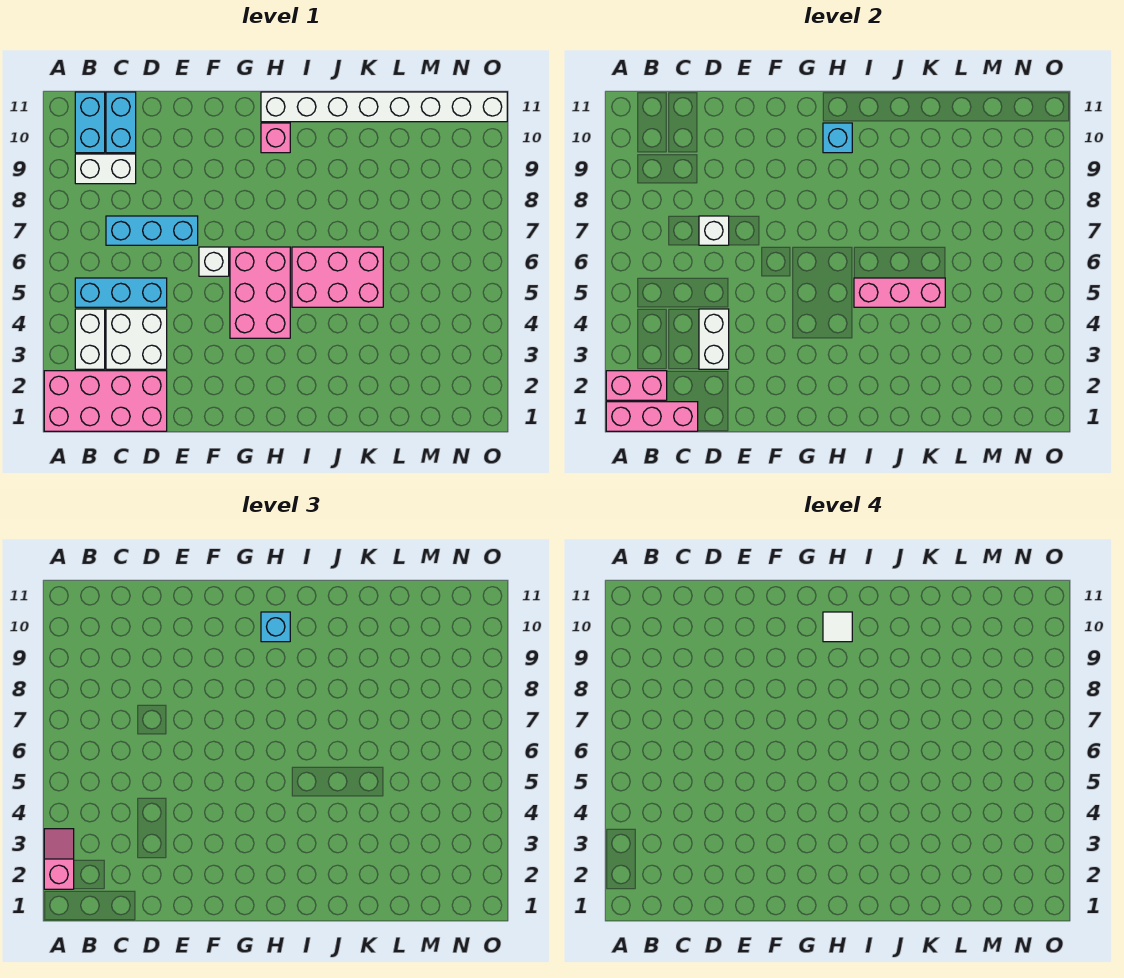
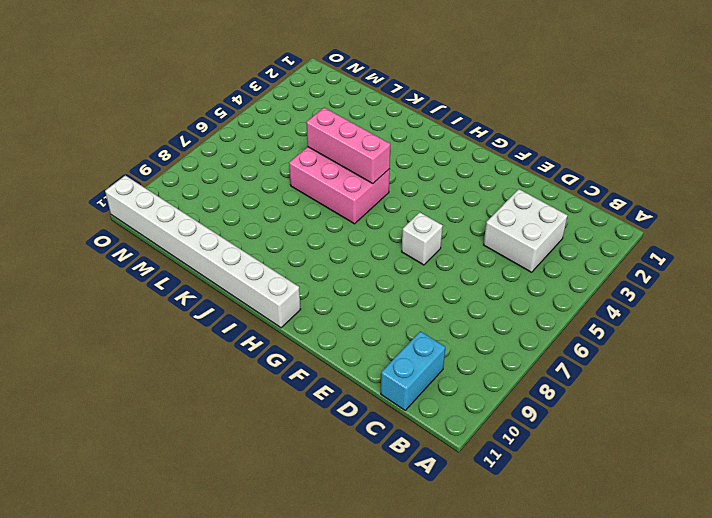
none -> pink 2x4 brick [44,371,167,431]
none -> white 1x2 brick [75,309,105,369]
none -> cyan 1x3 brick [75,278,167,307]

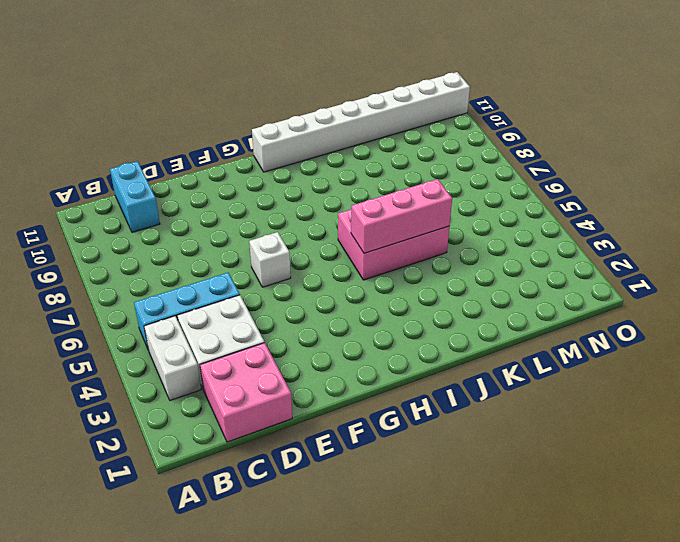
pink 2x2 brick [200,343,292,442] -> pink 2x4 brick [44,371,167,431]
none -> white 1x2 brick [75,154,136,184]
none -> cyan 1x2 brick [75,92,105,153]
none -> cyan 1x3 brick [106,216,198,245]

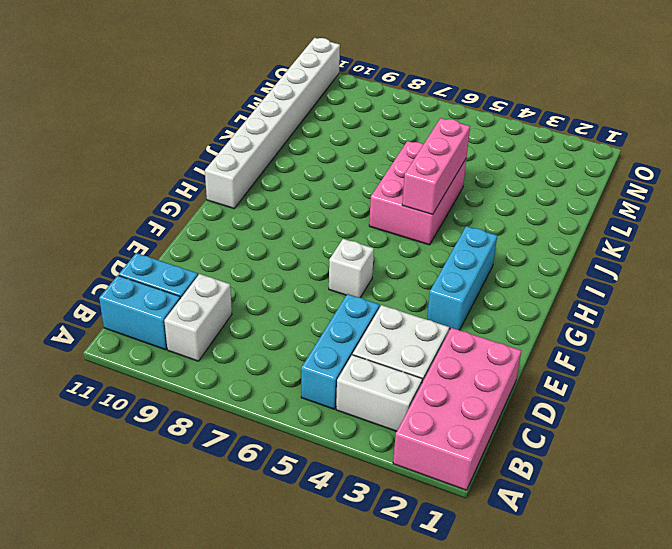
cyan 1x3 brick [427,226,497,330] -> cyan 1x3 brick moved to [106,216,198,245]
none -> pink 2x3 brick [230,247,290,338]
none -> pink 1x1 brick [261,123,290,153]
none -> pink 1x3 brick [606,402,698,431]

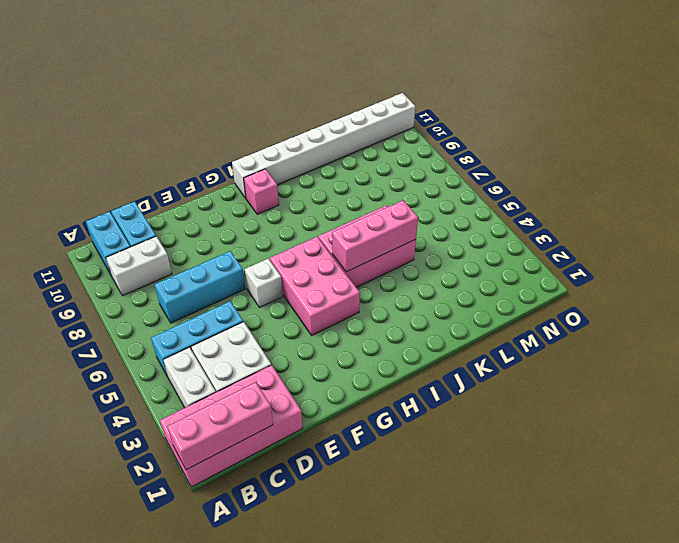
none -> pink 1x2 brick [606,371,667,400]
none -> white 1x2 brick [699,309,729,369]
none -> white 1x1 brick [699,216,729,245]

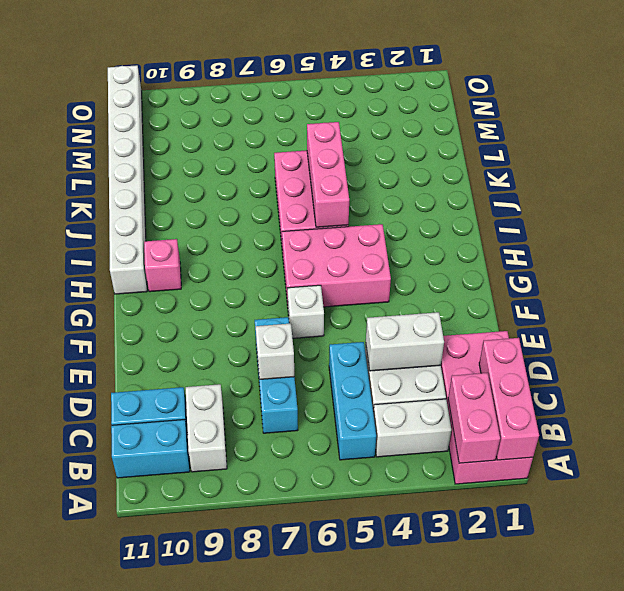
none -> cyan 1x1 brick [823,123,852,153]
none -> pink 1x2 slope [44,829,74,889]
none -> cyan 1x1 brick [261,612,290,642]

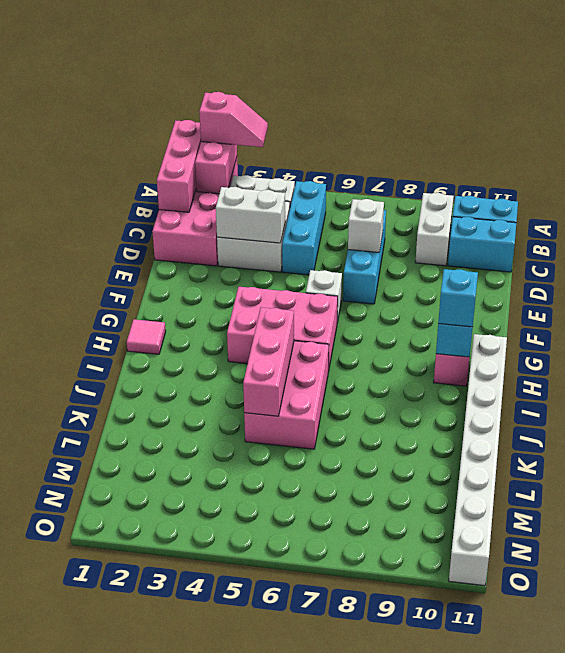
pink 1x1 tile [127,319,166,354] -> none
none -> white 1x1 tile [823,612,852,642]

